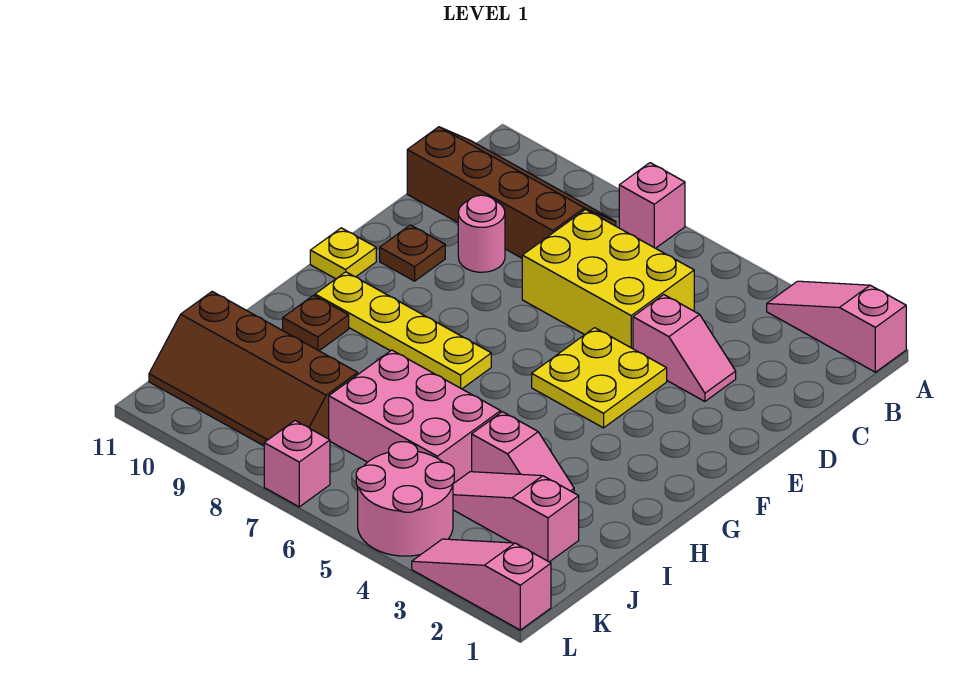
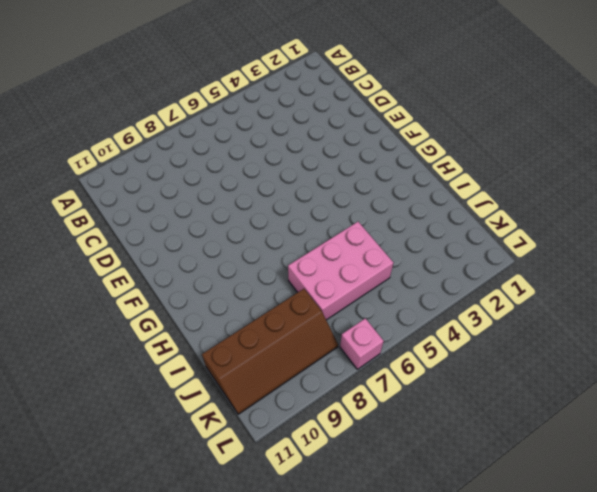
none -> pink 1x3 slope [767,281,906,372]
none -> pink 1x1 brick [619,163,685,248]
none -> brown 2x4 slope [407,127,616,258]

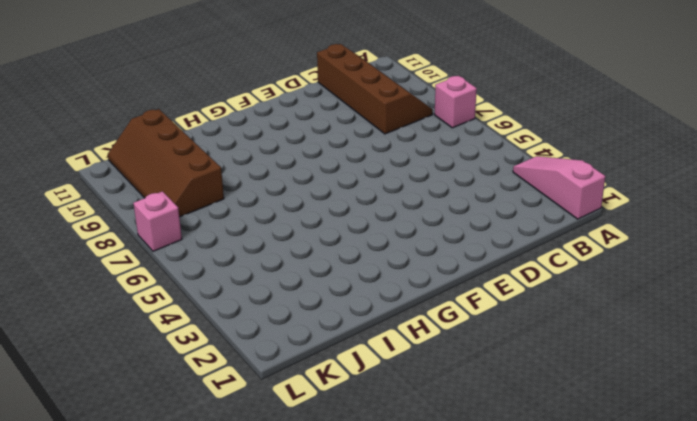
none -> yellow 2x3 brick [522,210,694,349]
none -> pink 1x2 slope [633,295,736,401]
none -> pink 1x1 round brick [458,195,505,272]

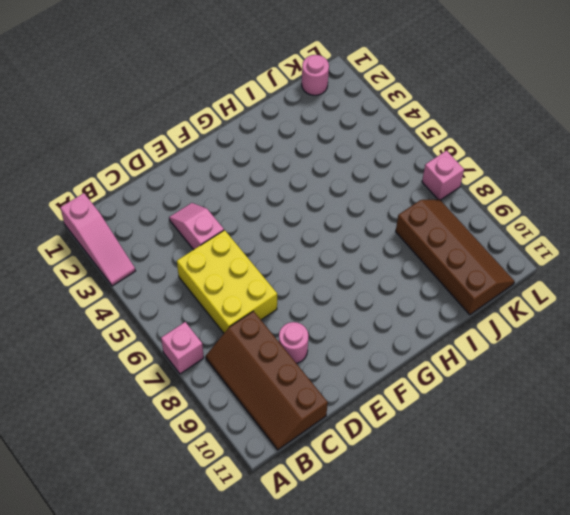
pink 1x1 round brick [302,55,329,95] -> none
none -> yellow 2x2 plate [532,328,667,428]
none -> brown 1x1 plate [380,225,445,281]
none -> yellow 1x1 plate [310,228,376,279]

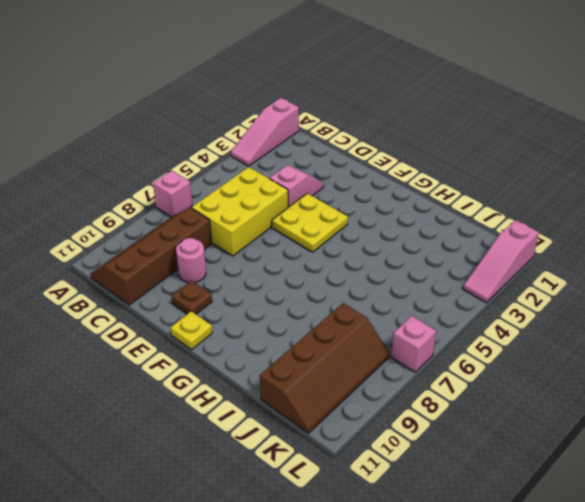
none -> yellow 1x4 plate [315,272,491,389]
none -> brown 1x1 plate [283,295,349,351]
none -> pink 1x2 slope [472,412,574,493]

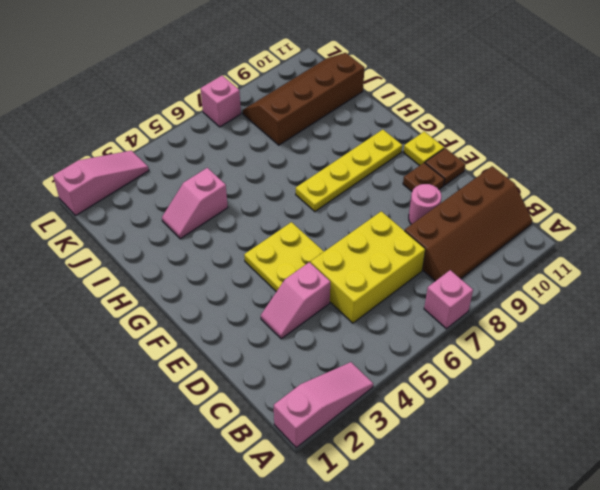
brown 1x1 plate [425,148,466,185] -> brown 1x1 plate moved to [283,295,349,351]
none -> pink 2x3 brick [329,350,501,484]
none -> pink 1x3 slope [453,472,579,562]
none -> pink 2x2 round brick [356,442,454,556]

